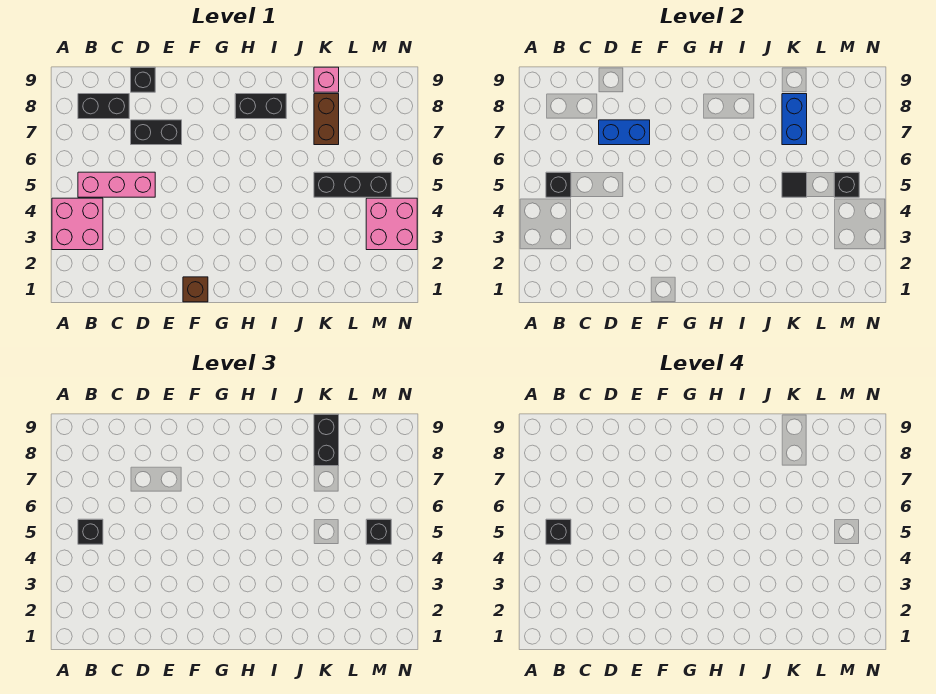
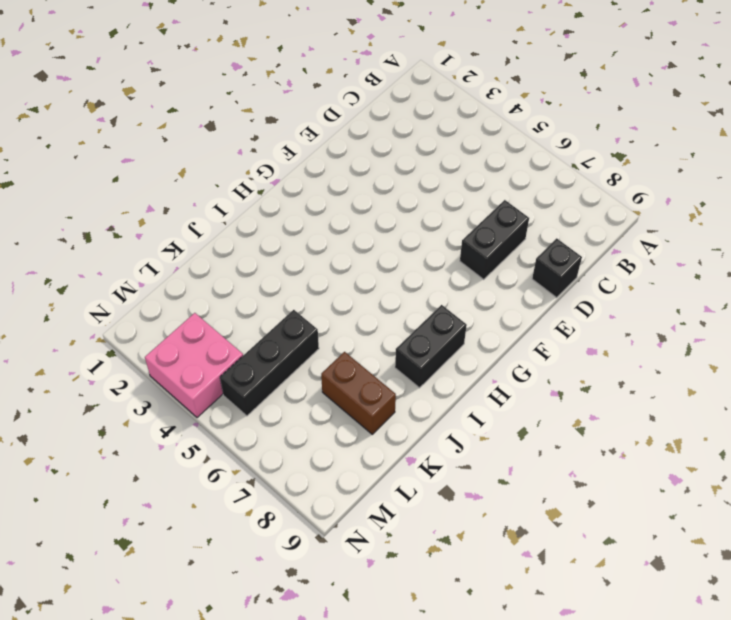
none -> pink 2x2 brick [52,198,103,250]
none -> pink 1x3 brick [78,172,155,197]
none -> black 1x2 brick [78,94,129,119]

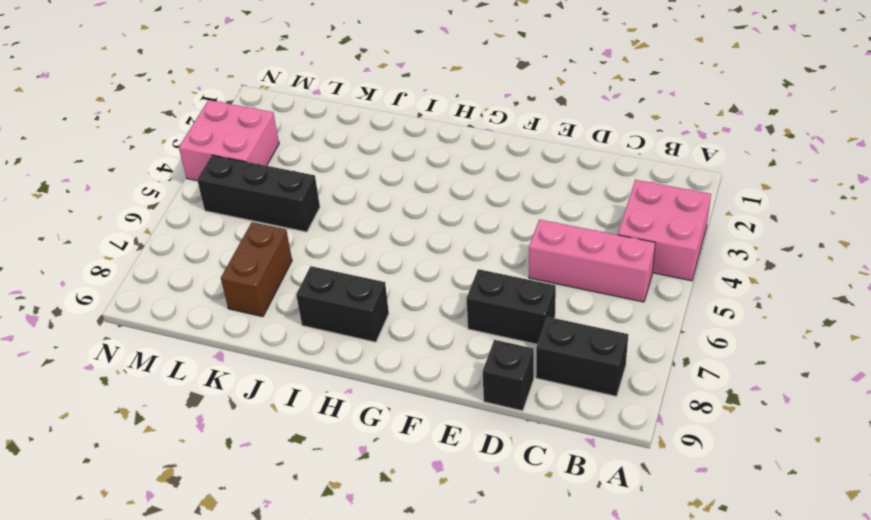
none -> brown 1x1 brick [183,277,208,302]
none -> pink 1x1 brick [314,67,339,92]
none -> black 1x1 brick [546,172,571,197]

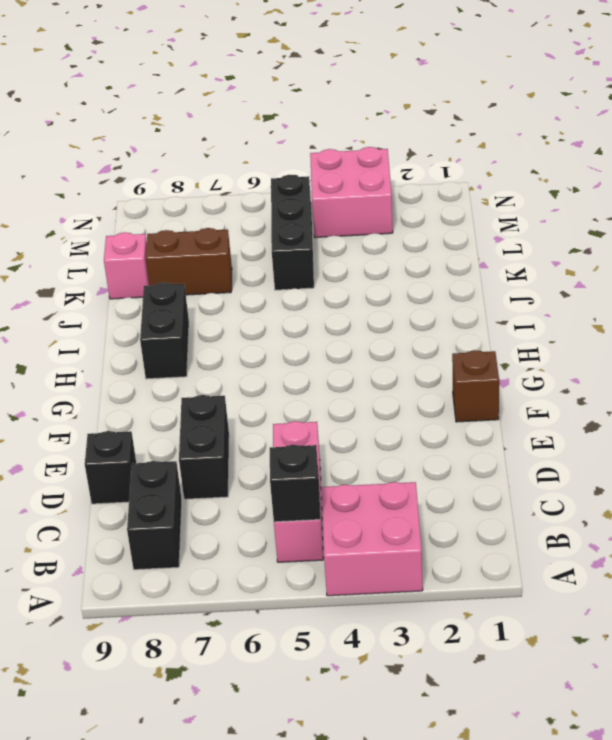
none -> blue 1x2 brick [599,120,650,145]
none -> black 1x1 tile [782,172,807,197]
none -> blue 1x2 brick [782,94,807,145]

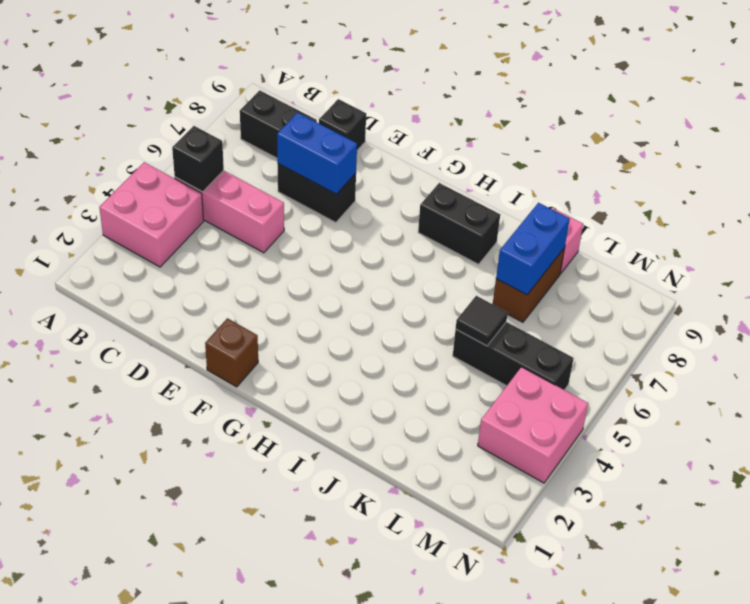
none -> black 1x1 brick [834,172,859,197]
none -> black 1x1 brick [78,519,103,544]
none -> black 1x2 brick [314,414,339,466]

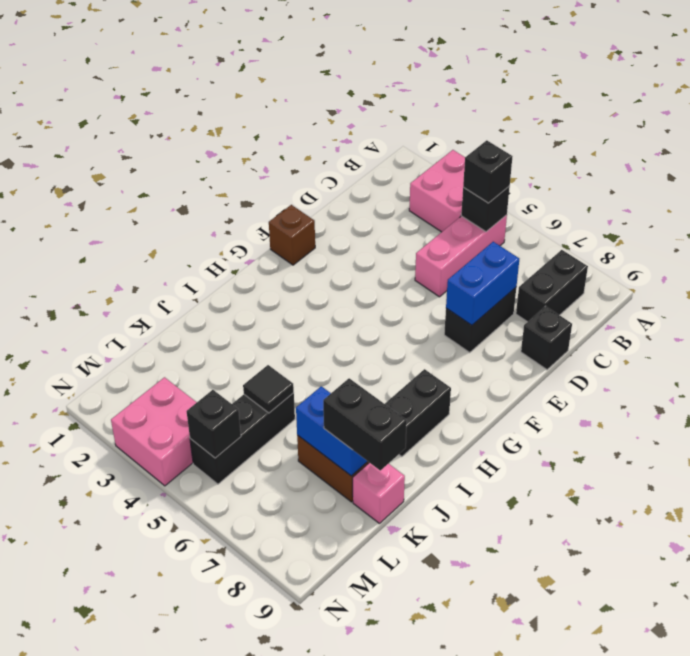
none -> black 1x1 brick [366,519,391,544]
none -> black 1x1 brick [546,519,571,544]

